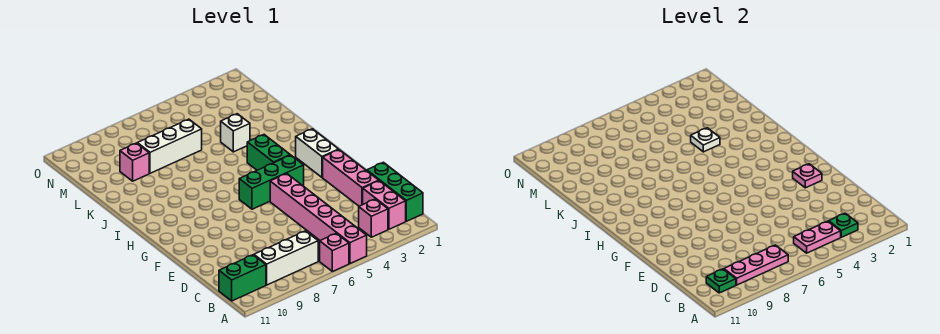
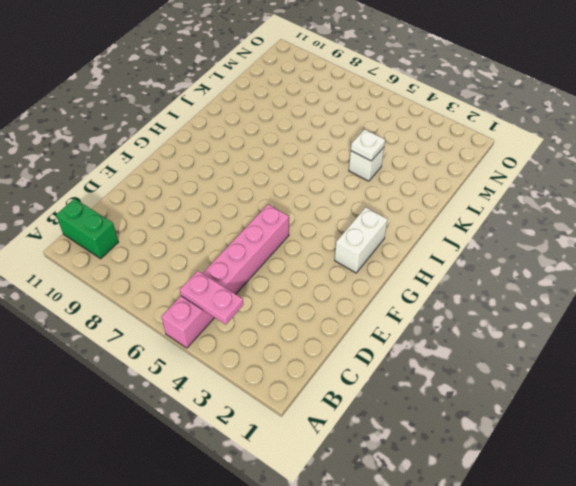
none -> pink 1x1 brick [320,233,349,272]
none -> green 1x3 brick [367,162,423,221]
none -> pink 1x2 brick [363,181,406,229]

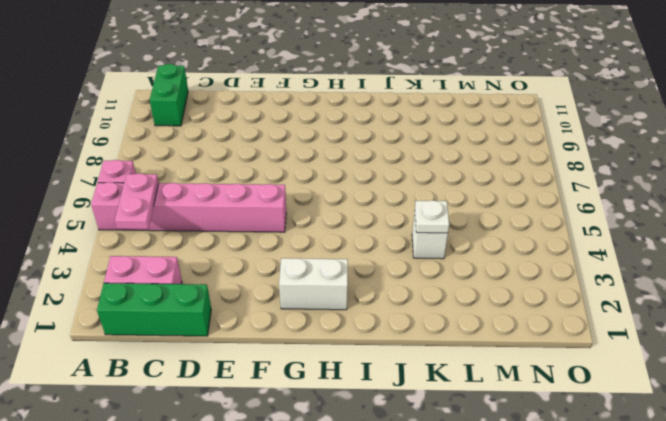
none -> pink 1x1 brick [359,199,388,237]
none -> white 1x3 brick [254,231,318,285]
none -> pink 1x3 brick [323,150,379,206]

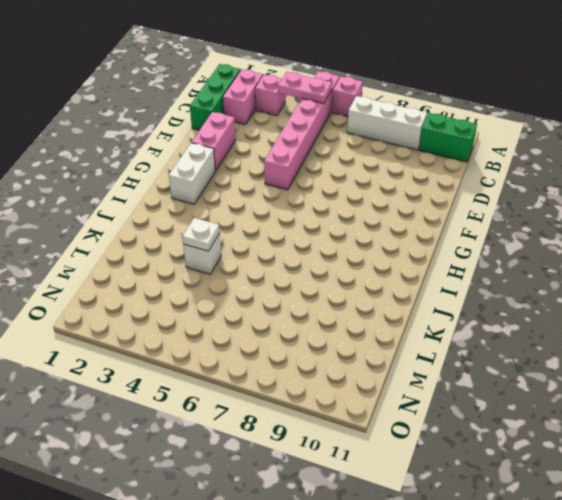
pink 1x2 brick [192,112,235,171] -> pink 1x3 brick [323,150,379,206]
none -> green 1x3 brick [239,155,304,209]
none -> green 1x2 brick [247,135,290,170]
none -> white 1x3 brick [137,119,202,173]

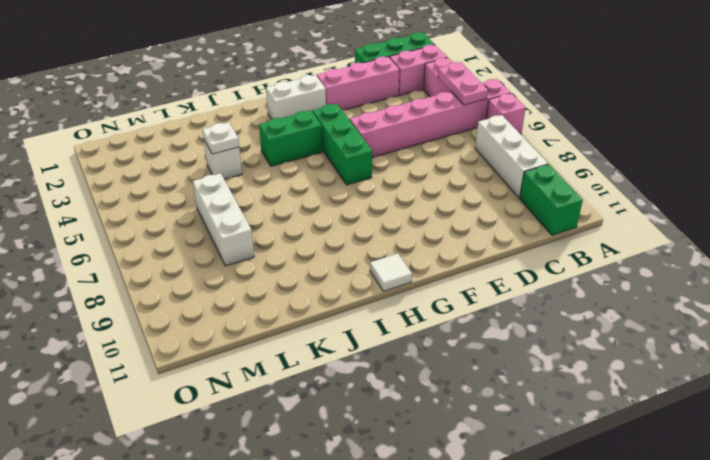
white 1x1 tile [370,253,412,291] -> none
none -> pink 1x1 brick [120,143,149,181]
none -> green 1x1 plate [829,213,858,237]
none -> pink 1x3 plate [724,245,788,285]

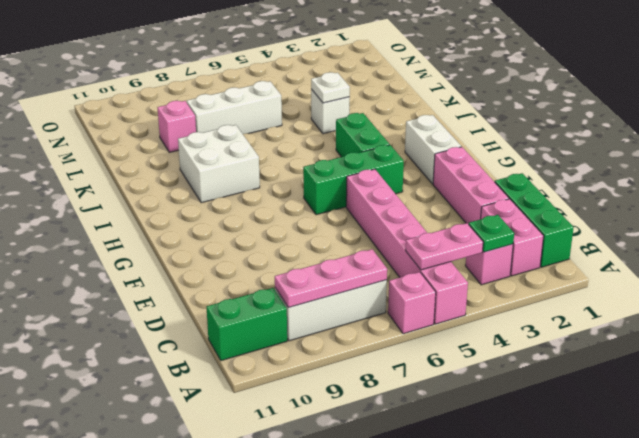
white 2x2 brick [178,125,260,203] -> none
none -> green 1x1 plate [706,269,736,293]
none -> pink 1x1 plate [793,164,822,188]

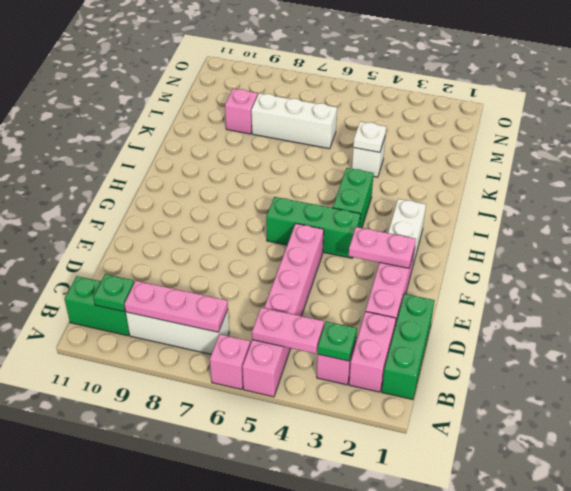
pink 1x2 plate [349,227,416,268] -> pink 1x1 plate [793,164,822,188]

